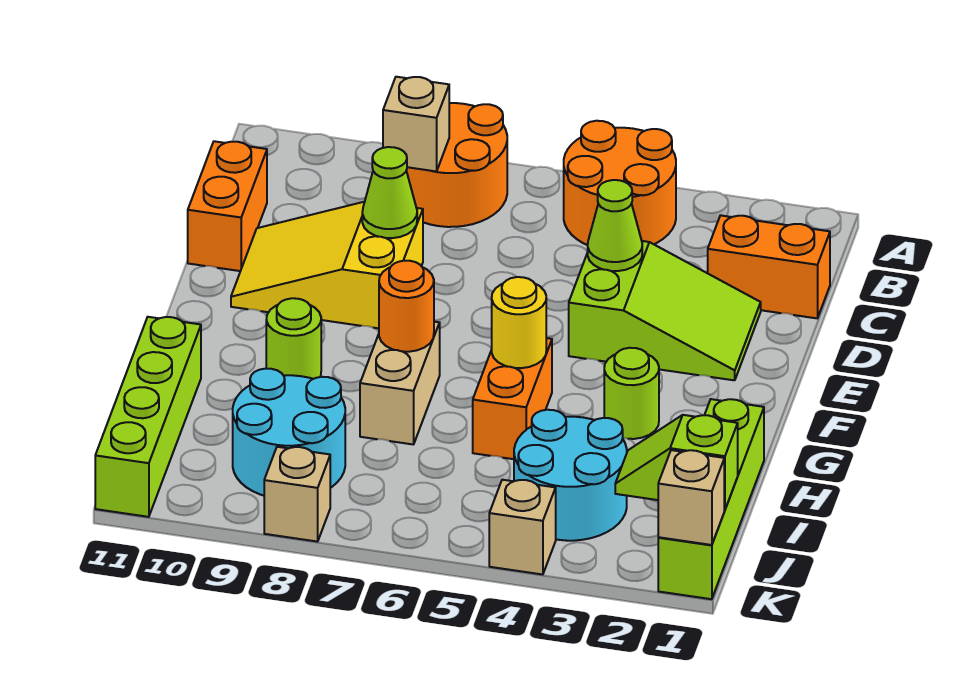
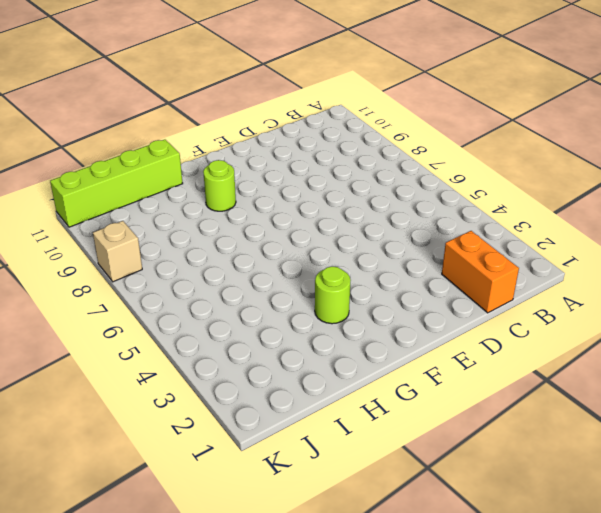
none -> orange 2x2 round brick [564,121,676,245]
none -> orange 2x2 round brick [406,103,507,227]
none -> orange 1x2 brick [188,141,267,271]

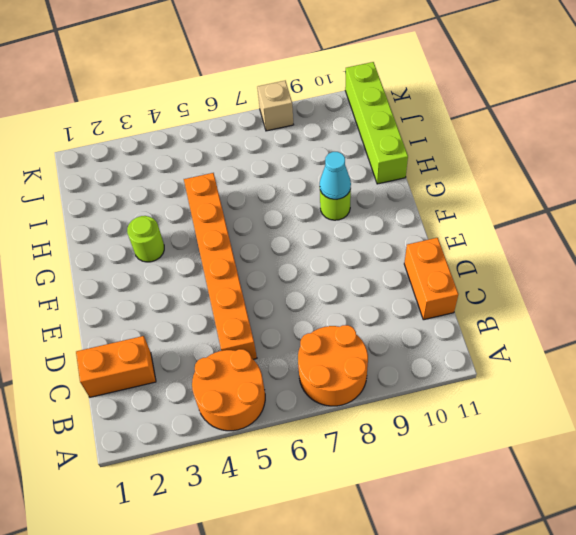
orange 1x6 brick [184,173,257,359] -> orange 1x2 brick [473,338,552,459]
cyan 1x1 cone [320,152,351,199] -> none
none -> lime 2x3 slope [569,241,761,380]
none -> yellow 2x3 slope [231,202,423,328]
none -> tan 1x2 brick [360,322,440,445]

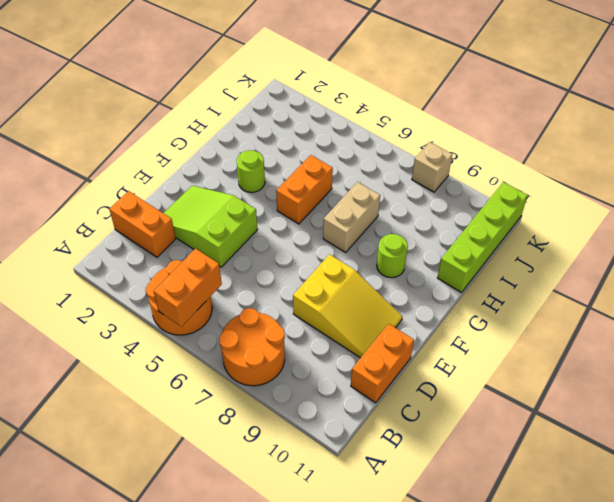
orange 1x2 brick [154,249,222,327] -> none
none -> lime 1x4 brick [658,399,764,599]
none -> cyan 2x2 round brick [514,410,627,541]
none -> cyan 2x2 round brick [233,369,345,496]

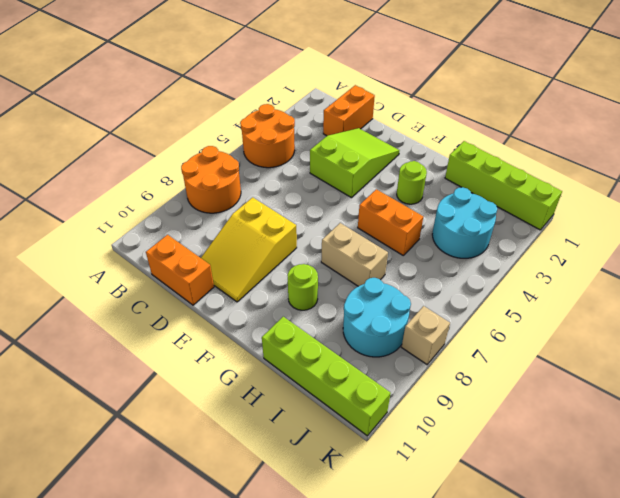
none -> tan 1x1 brick [489,480,556,575]
none -> tan 1x1 brick [383,77,449,171]
none -> lime 1x1 cone [588,180,642,271]

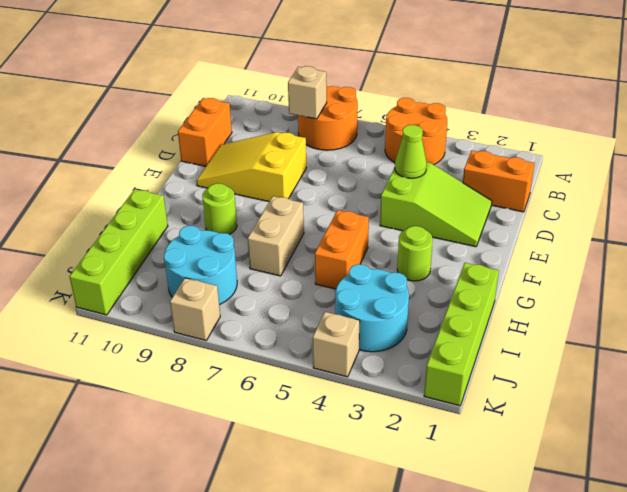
none -> lime 1x1 cone [362,147,417,238]
none -> yellow 1x1 round brick [492,277,546,368]
none -> orange 1x1 round brick [379,261,434,352]

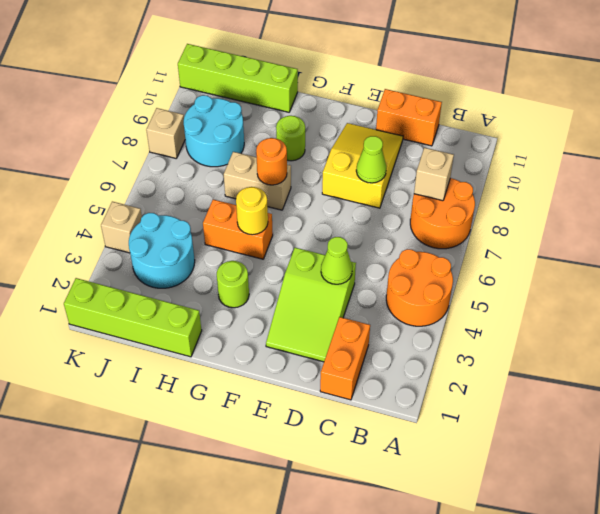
none -> lime 1x2 slope [615,415,738,510]
none -> tan 1x1 brick [658,450,724,545]

